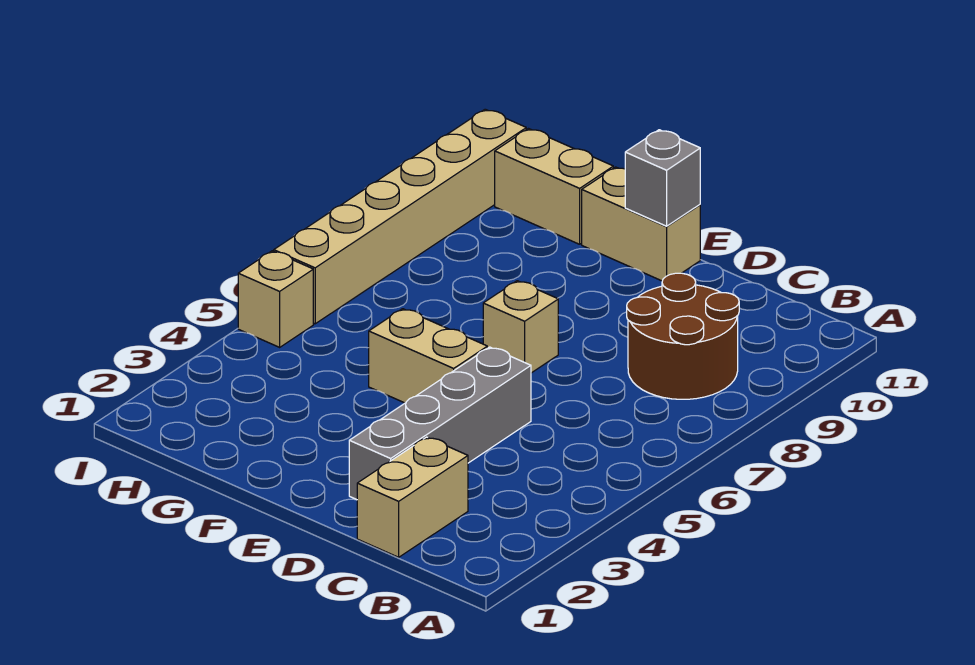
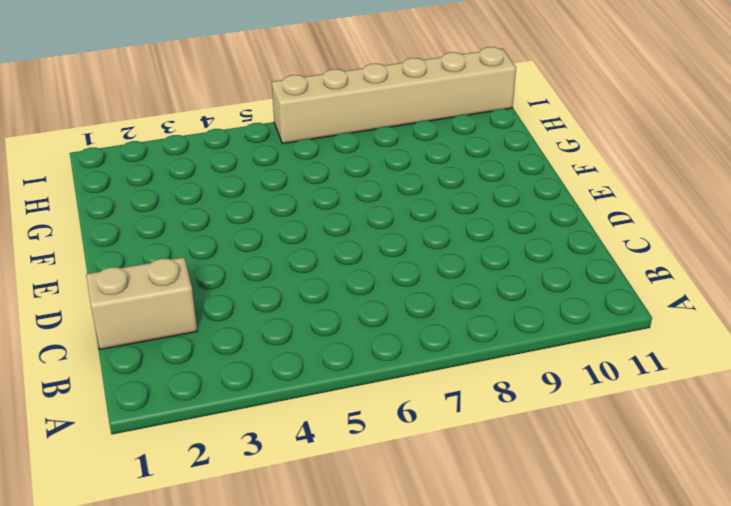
none -> brown 2x2 round brick [627,273,739,399]
none -> grey 1x4 brick [349,347,531,500]

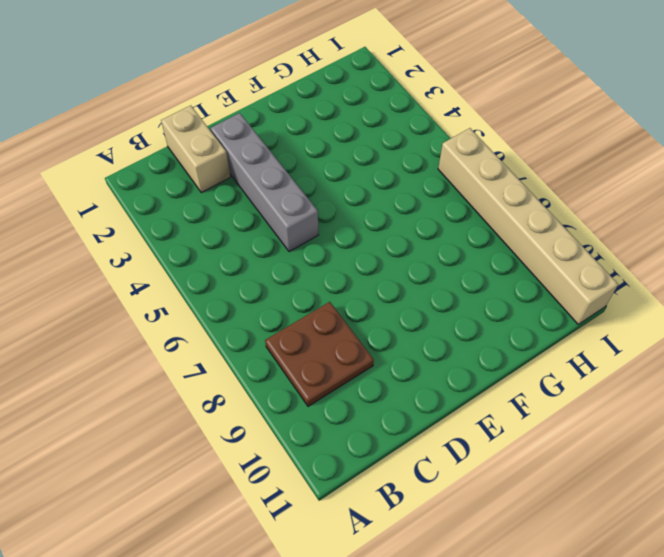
brown 2x2 plate [265,302,374,406] -> brown 2x2 round brick [627,273,739,399]
none -> tan 1x2 brick [369,309,487,403]
none -> tan 1x1 brick [483,281,558,373]

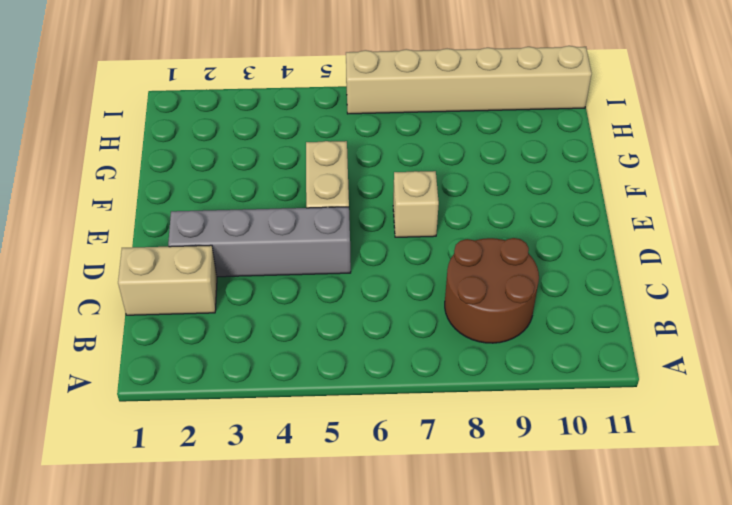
none -> tan 1x2 brick [582,167,700,281]
none -> tan 1x2 brick [495,129,613,244]

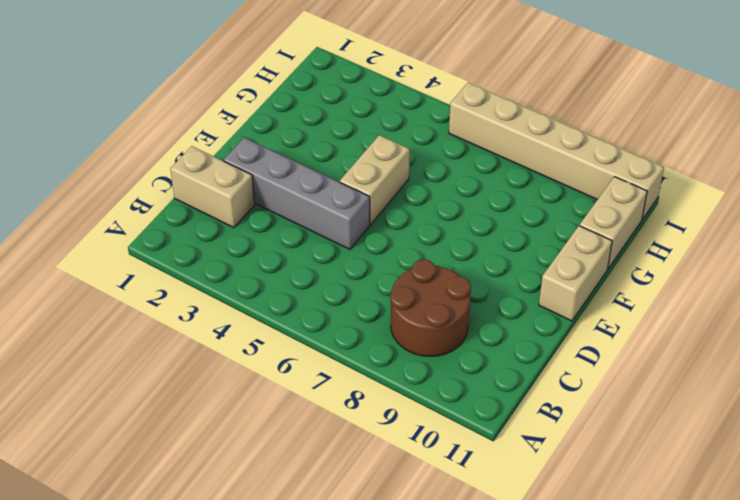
none -> tan 1x1 brick [483,281,558,373]
none -> tan 1x1 brick [238,251,313,347]

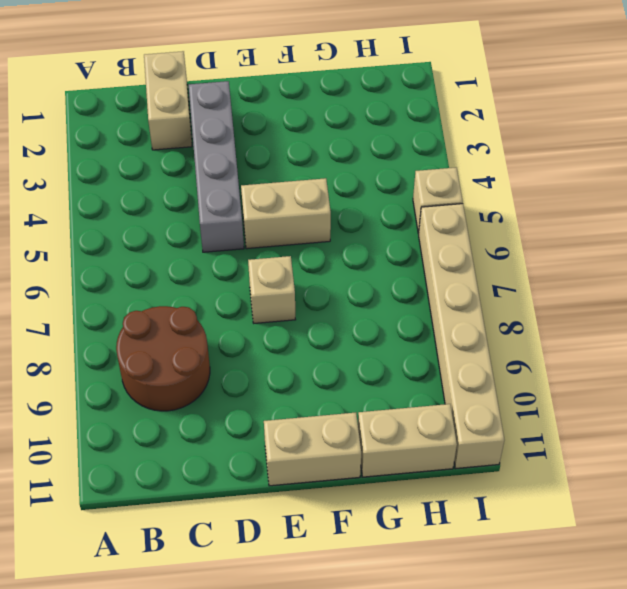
none -> grey 1x1 brick [625,130,700,226]

